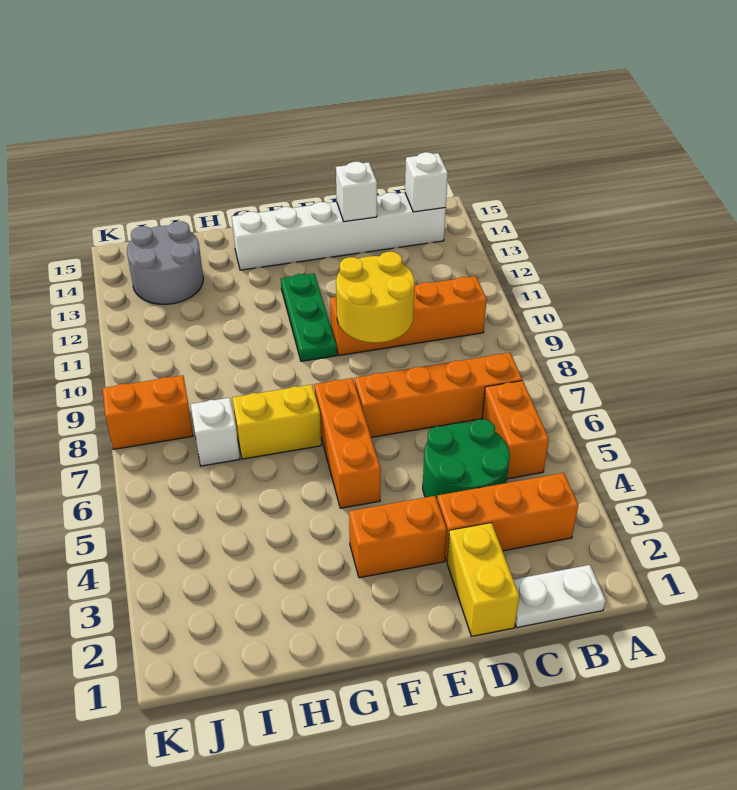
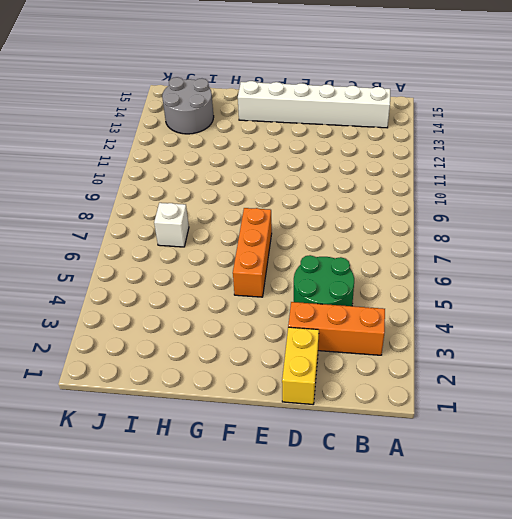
none -> white 1x2 plate [513,565,606,628]
none -> orange 1x2 brick [482,381,549,479]
none -> orange 1x4 brick [355,353,522,437]

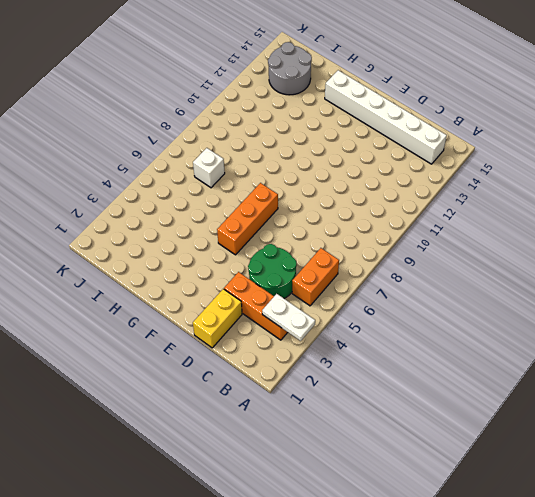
white 1x2 plate [262,294,315,341] -> white 1x2 plate moved to [513,565,606,628]
none -> orange 1x4 brick [355,353,522,437]
none -> orange 1x4 brick [330,276,487,355]
none -> orange 1x2 brick [349,496,447,578]

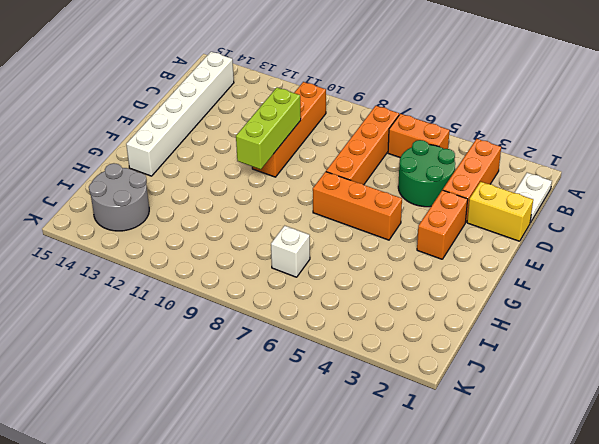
lime 1x3 brick [236,88,301,169] -> yellow 2x2 round brick [336,252,415,343]
none -> green 1x3 plate [281,273,337,361]
none -> yellow 1x2 brick [232,385,321,459]
none -> orange 1x2 brick [103,375,193,449]

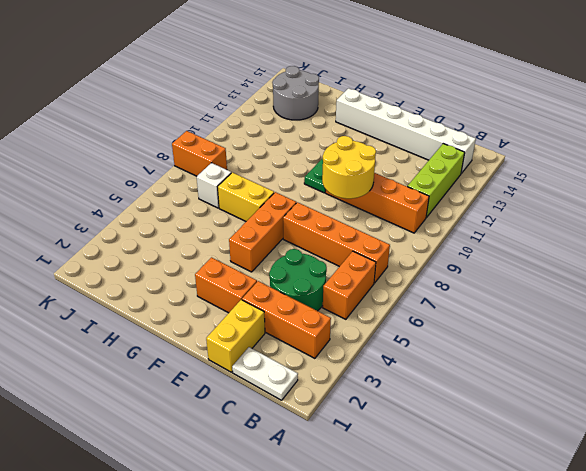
lime 1x3 brick [407,144,465,217] -> none
none -> white 1x1 brick [405,152,448,212]
none -> white 1x1 brick [336,162,377,222]

